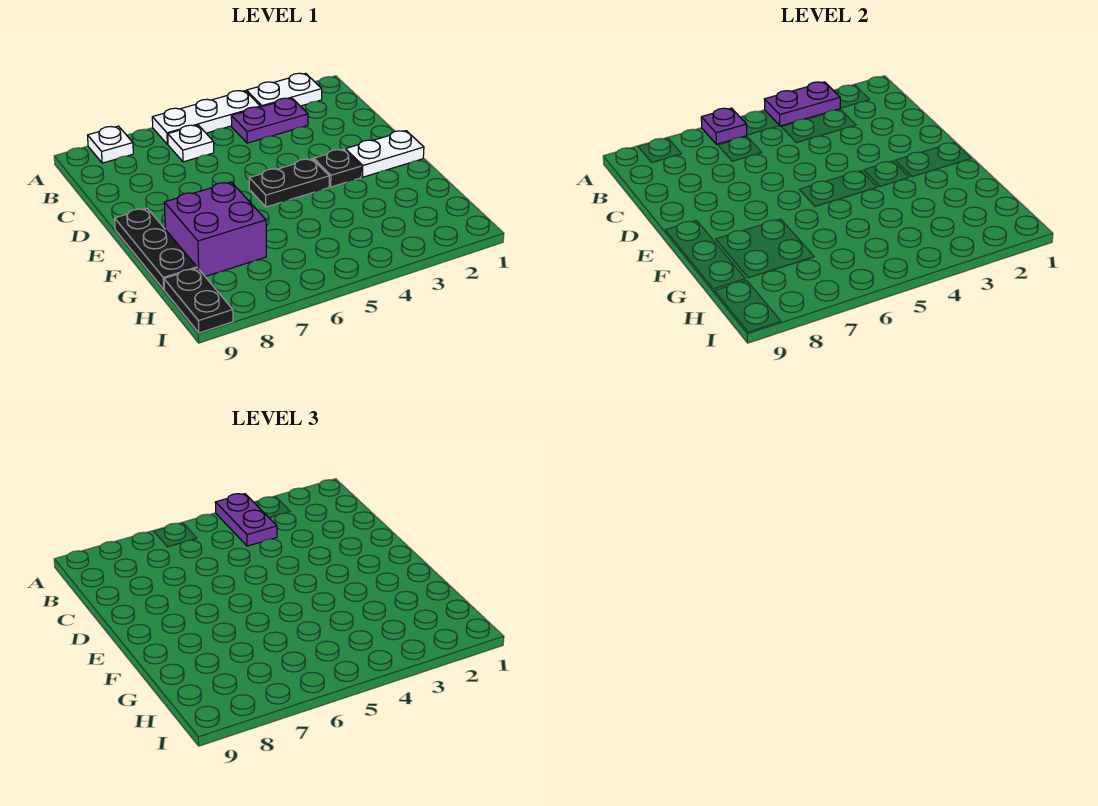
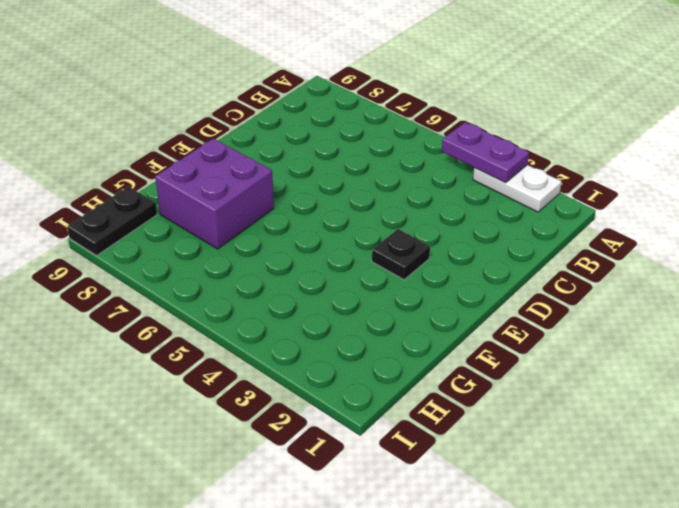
none -> white 1x3 plate [152,91,260,144]
none -> white 1x1 plate [88,126,133,163]
none -> purple 1x2 plate [231,98,308,143]

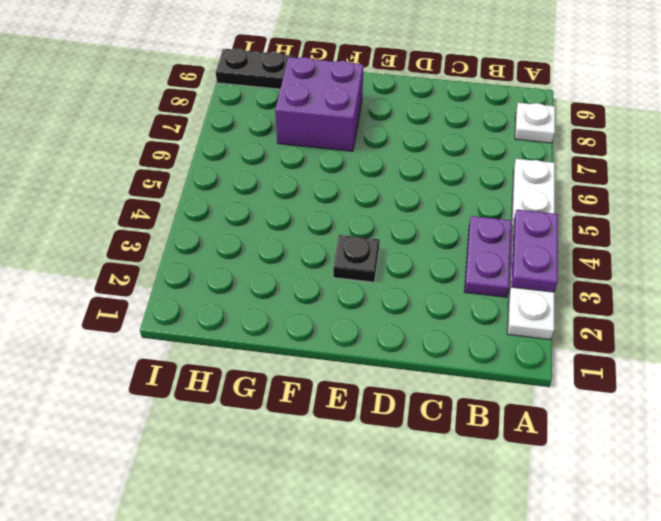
none -> white 1x1 plate [168,125,214,162]
none -> white 1x2 plate [345,131,424,177]
none -> black 1x2 plate [249,159,329,207]

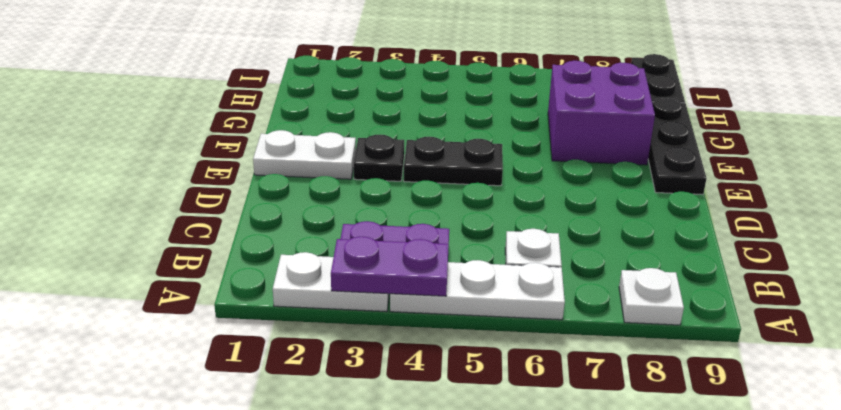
none -> purple 1x1 plate [701,108,747,144]
none -> purple 1x2 plate [215,494,277,546]

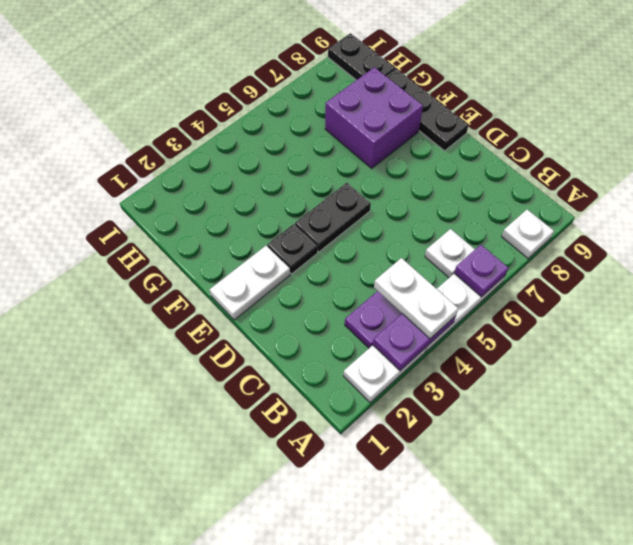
white 1x2 plate [374,258,458,339] -> purple 1x2 plate [215,494,277,546]

